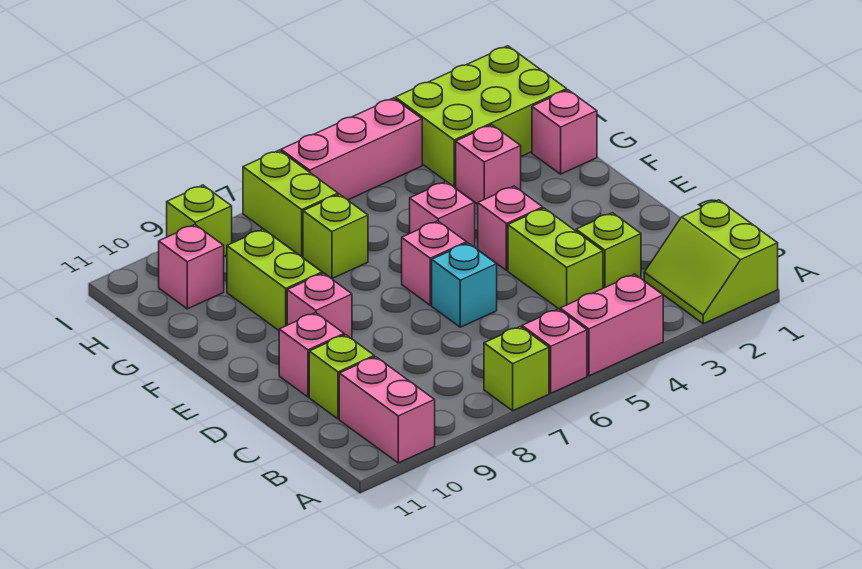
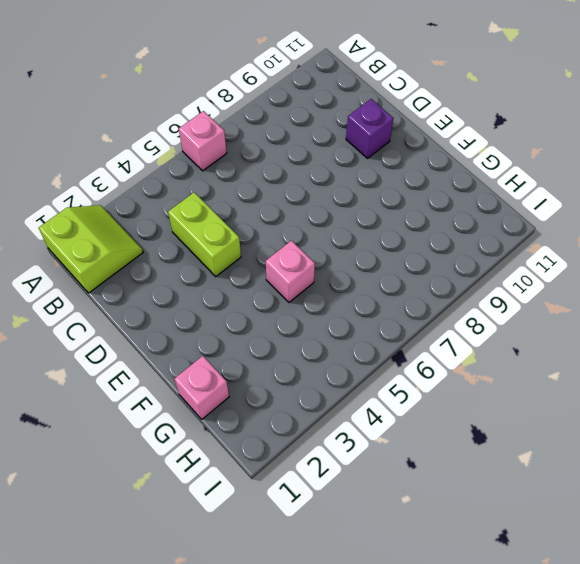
purple 1x1 brick [346,99,394,158] -> pink 1x1 brick [279,313,344,397]
none -> pink 1x2 brick [560,274,663,376]
none -> lime 1x1 brick [484,326,549,411]
none -> pink 1x2 brick [339,357,435,463]

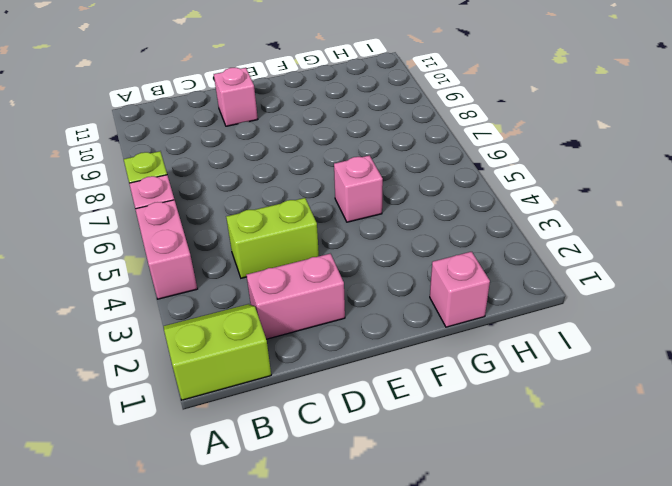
pink 1x2 brick [246,254,345,339] -> pink 1x2 brick moved to [339,357,435,463]
none -> lime 1x1 brick [576,213,641,288]
none -> lime 1x1 brick [309,335,374,419]
none -> cyan 1x1 brick [432,243,497,327]

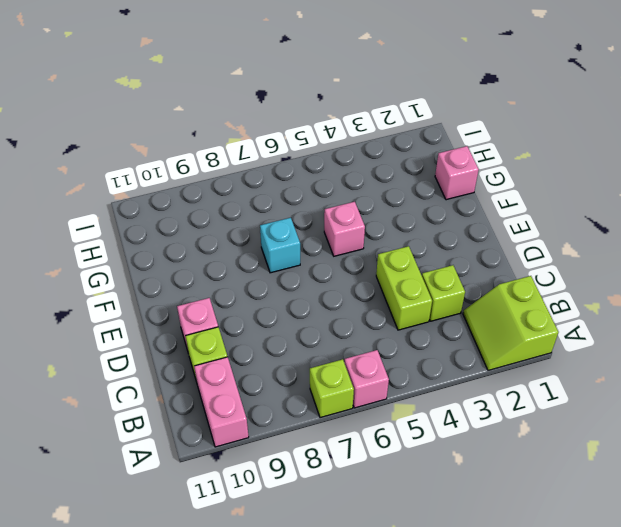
cyan 1x1 brick [260,218,300,273] -> cyan 1x1 brick moved to [432,243,497,327]
none -> pink 1x2 brick [560,274,663,376]
none -> pink 1x1 brick [478,186,543,270]
none -> pink 1x1 brick [402,221,467,305]

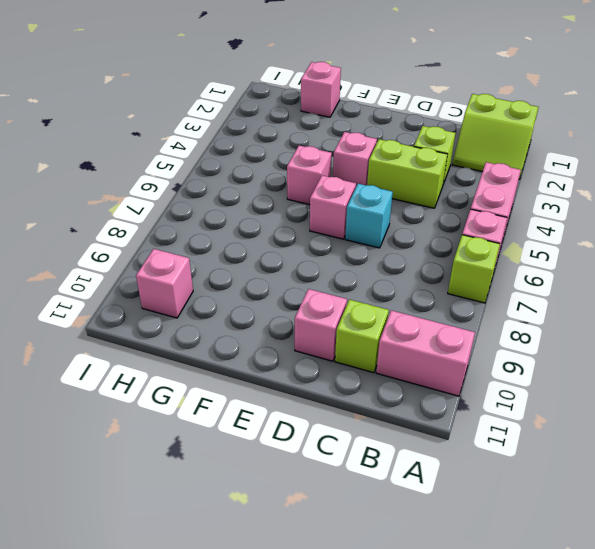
none -> pink 1x1 brick [287,273,352,339]
none -> lime 1x2 brick [227,229,322,330]
none -> pink 1x1 brick [456,125,521,204]

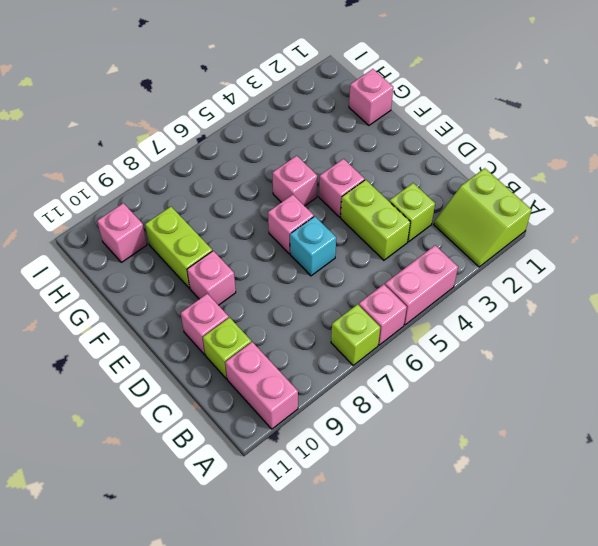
none -> pink 1x1 brick [456,125,521,204]
none -> lime 1x1 brick [303,194,368,279]
none -> lime 2x3 brick [395,46,567,187]

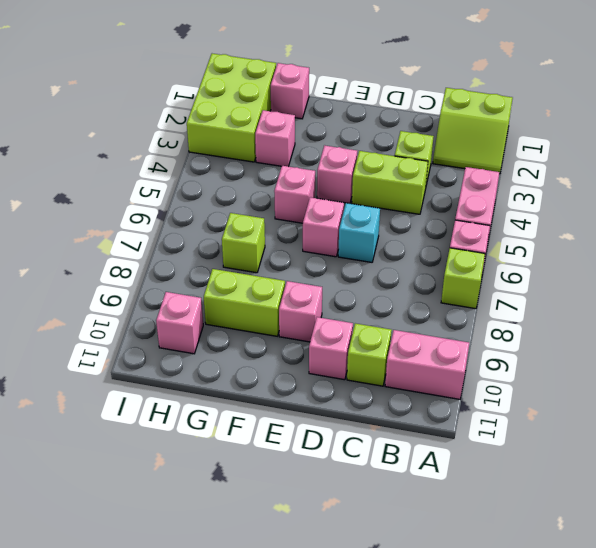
none -> lime 1x2 brick [243,150,338,257]
none -> pink 1x3 brick [281,98,422,200]
none -> lime 1x1 brick [167,185,232,256]

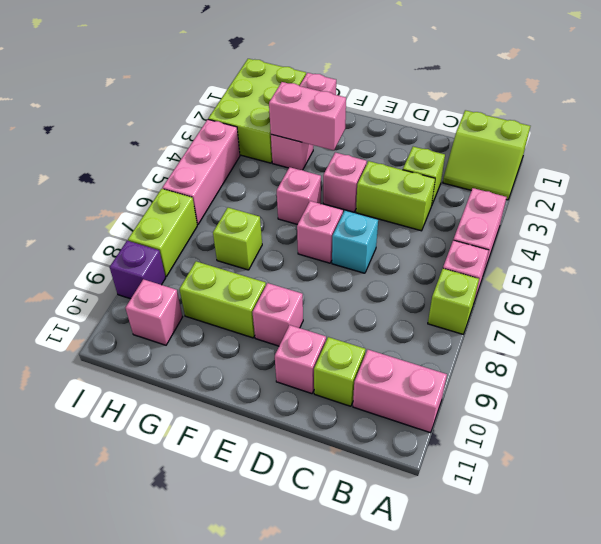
pink 1x2 brick [269,82,346,150] -> none
lime 1x2 brick [128,189,197,277] -> lime 1x2 brick turned to [243,150,338,257]
purple 1x1 brick [110,241,165,299] -> lime 1x1 brick [167,185,232,256]

